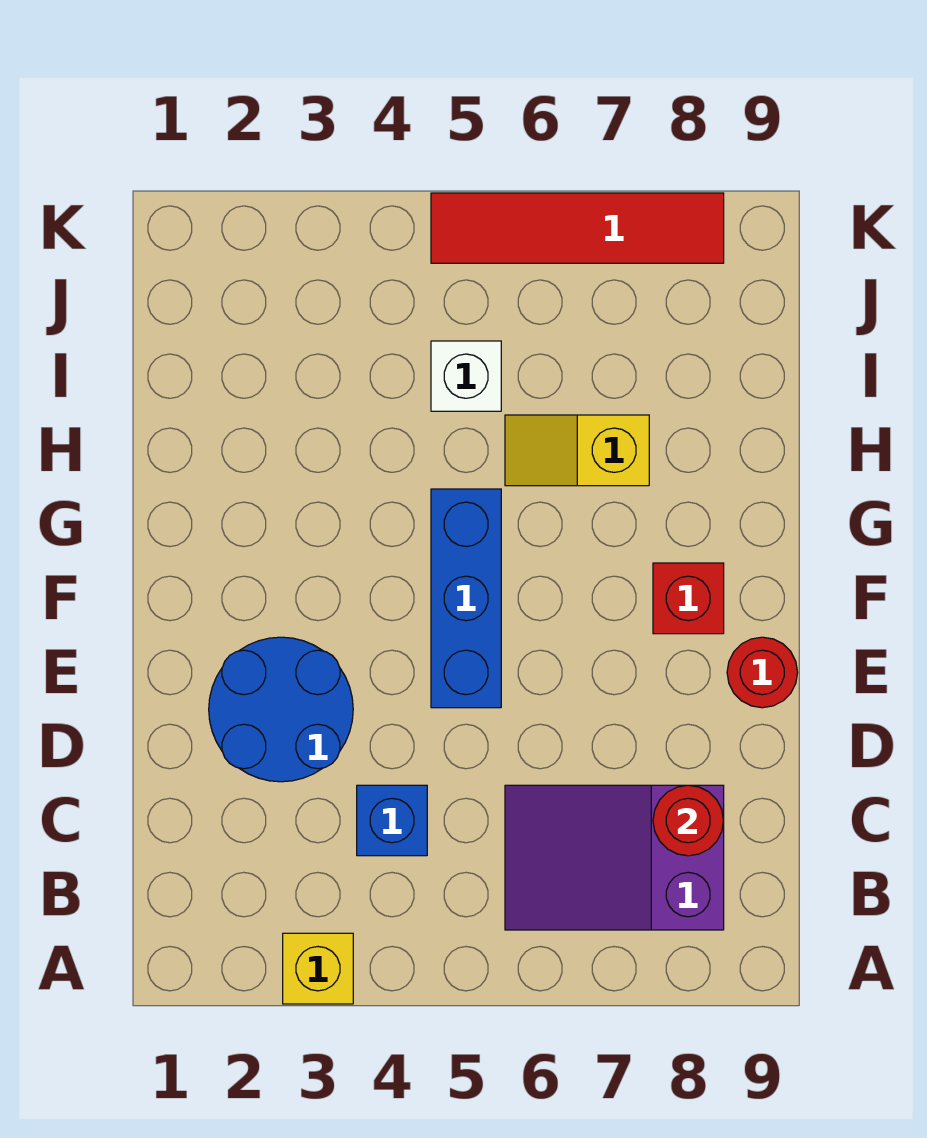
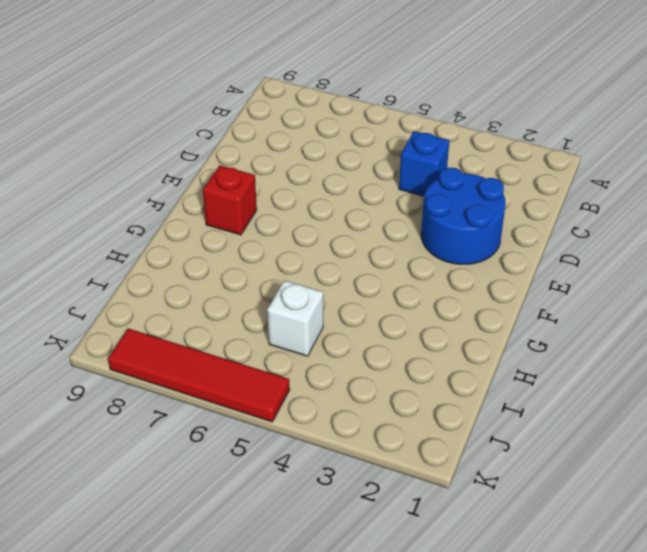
none -> yellow 1x1 brick [283,933,353,1004]
none -> purple 2x3 slope [505,785,724,930]

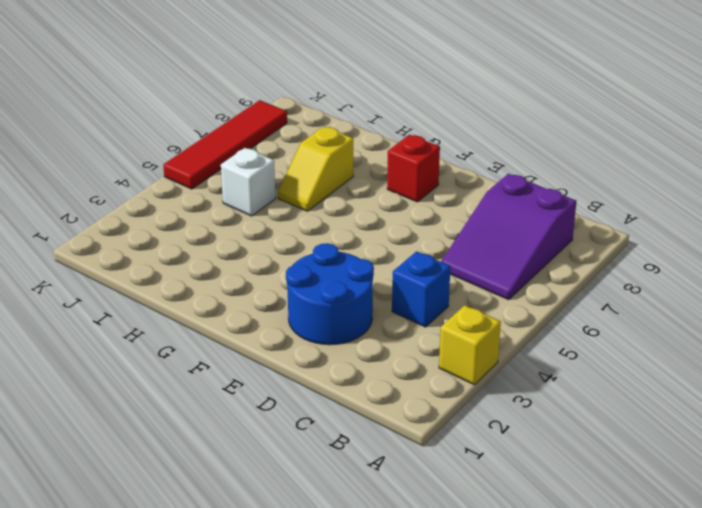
none -> blue 1x3 brick [431,489,501,708]
none -> red 1x1 round brick [727,637,798,708]

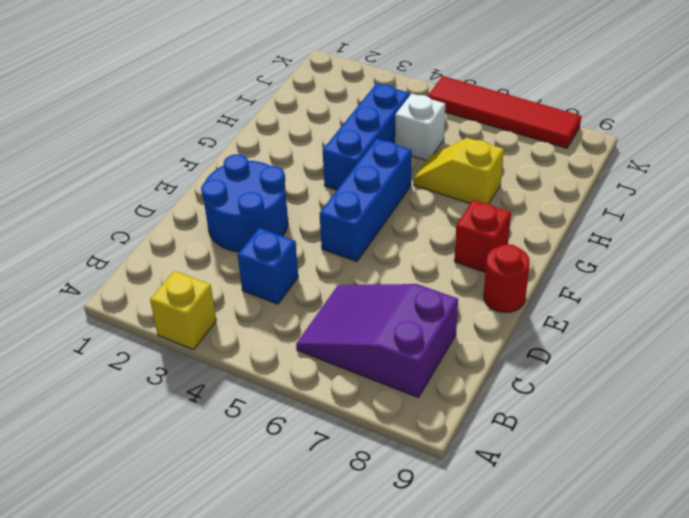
blue 1x3 brick [323,83,410,190] -> none
none -> red 1x1 round brick [653,785,724,856]

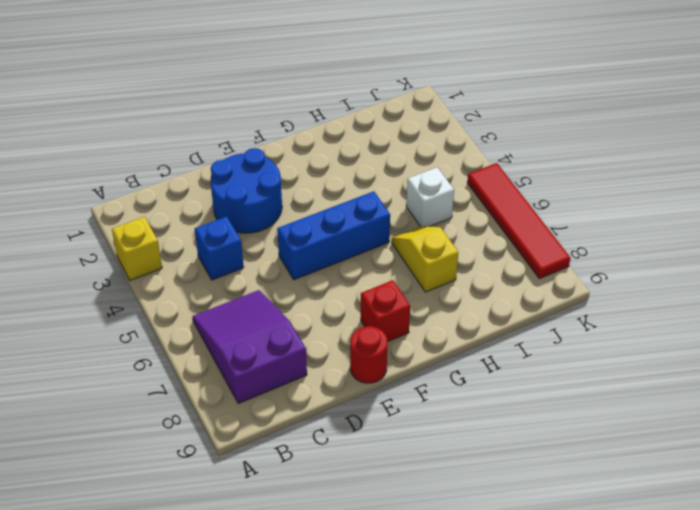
none -> red 1x1 round brick [653,785,724,856]

